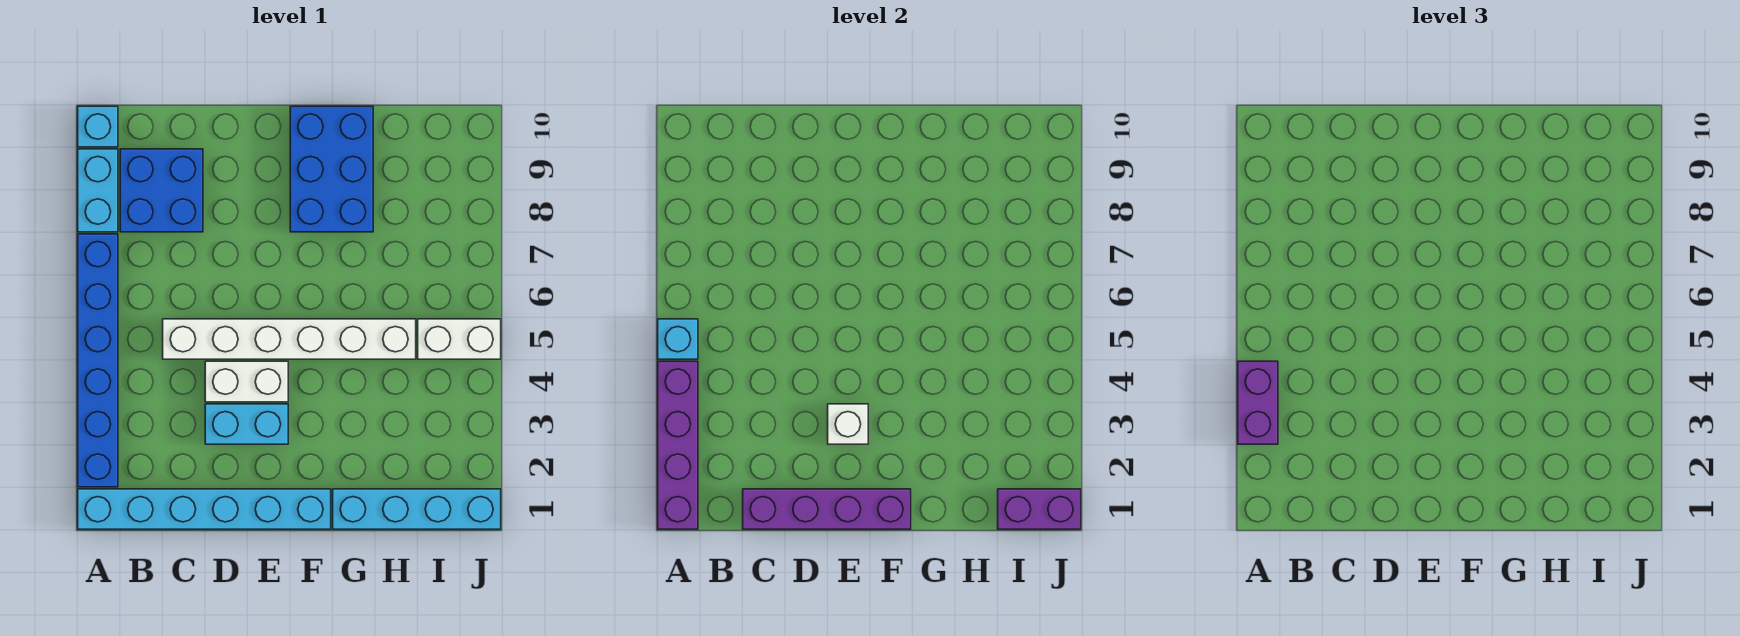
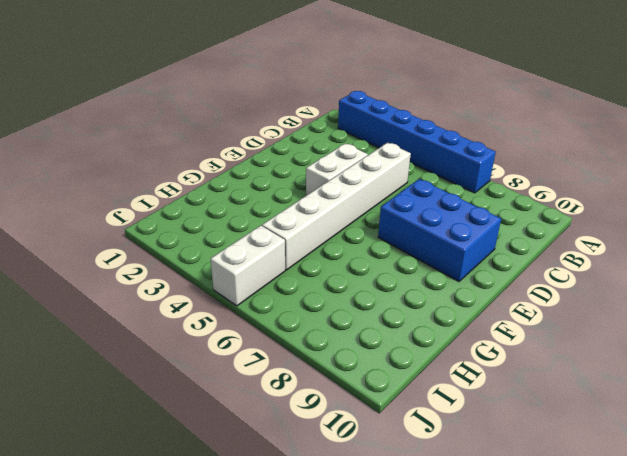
blue 2x3 brick [378,179,501,281] -> blue 2x3 brick moved to [290,106,373,232]
none -> cyan 1x6 brick [78,489,331,529]
none -> cyan 1x2 brick [78,149,118,232]
none -> cyan 1x1 brick [78,106,118,147]

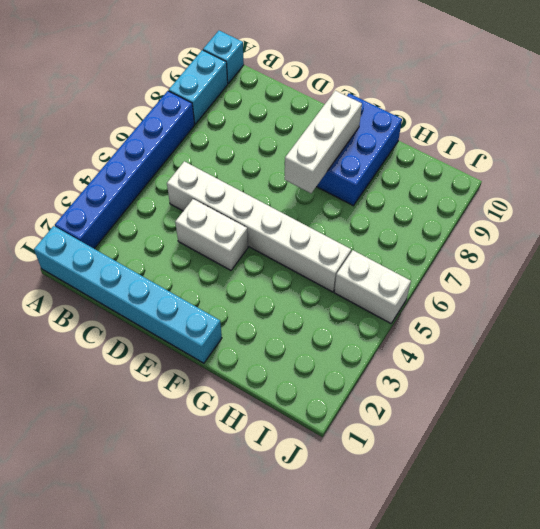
white 1x3 brick [285,91,362,193] -> none
none -> blue 2x2 brick [120,149,203,232]
none -> cyan 1x2 brick [205,404,288,444]
none -> cyan 1x4 brick [333,489,501,529]

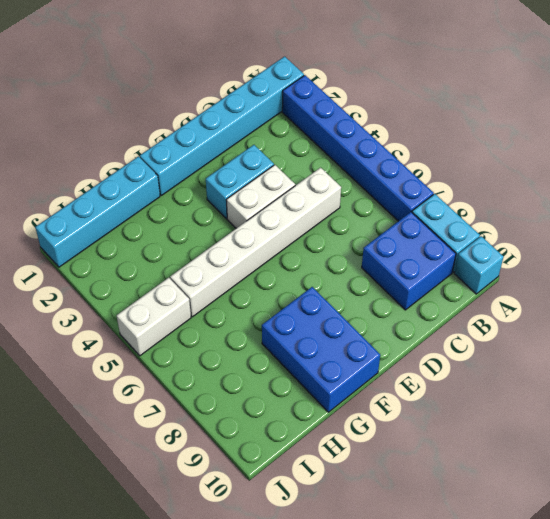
none -> purple 1x4 brick [658,361,698,529]
none -> cyan 1x1 brick [658,319,698,359]
none -> purple 1x4 brick [743,489,911,529]

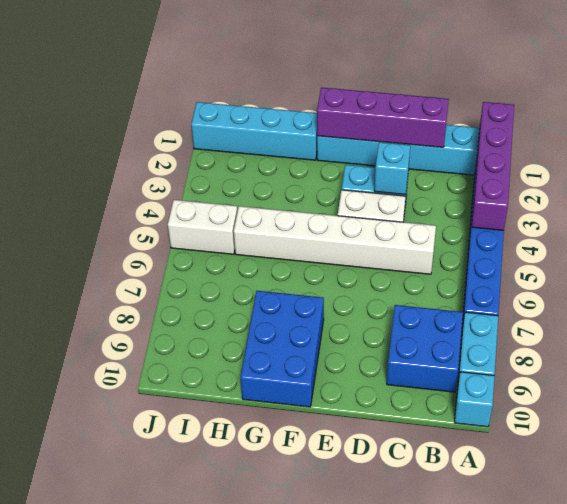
cyan 1x1 brick [374,142,410,195] -> cyan 1x1 brick moved to [658,319,698,359]
none -> white 1x1 brick [828,404,868,444]
none -> purple 1x2 brick [998,489,1081,529]
none -> purple 1x2 brick [1238,361,1278,444]

